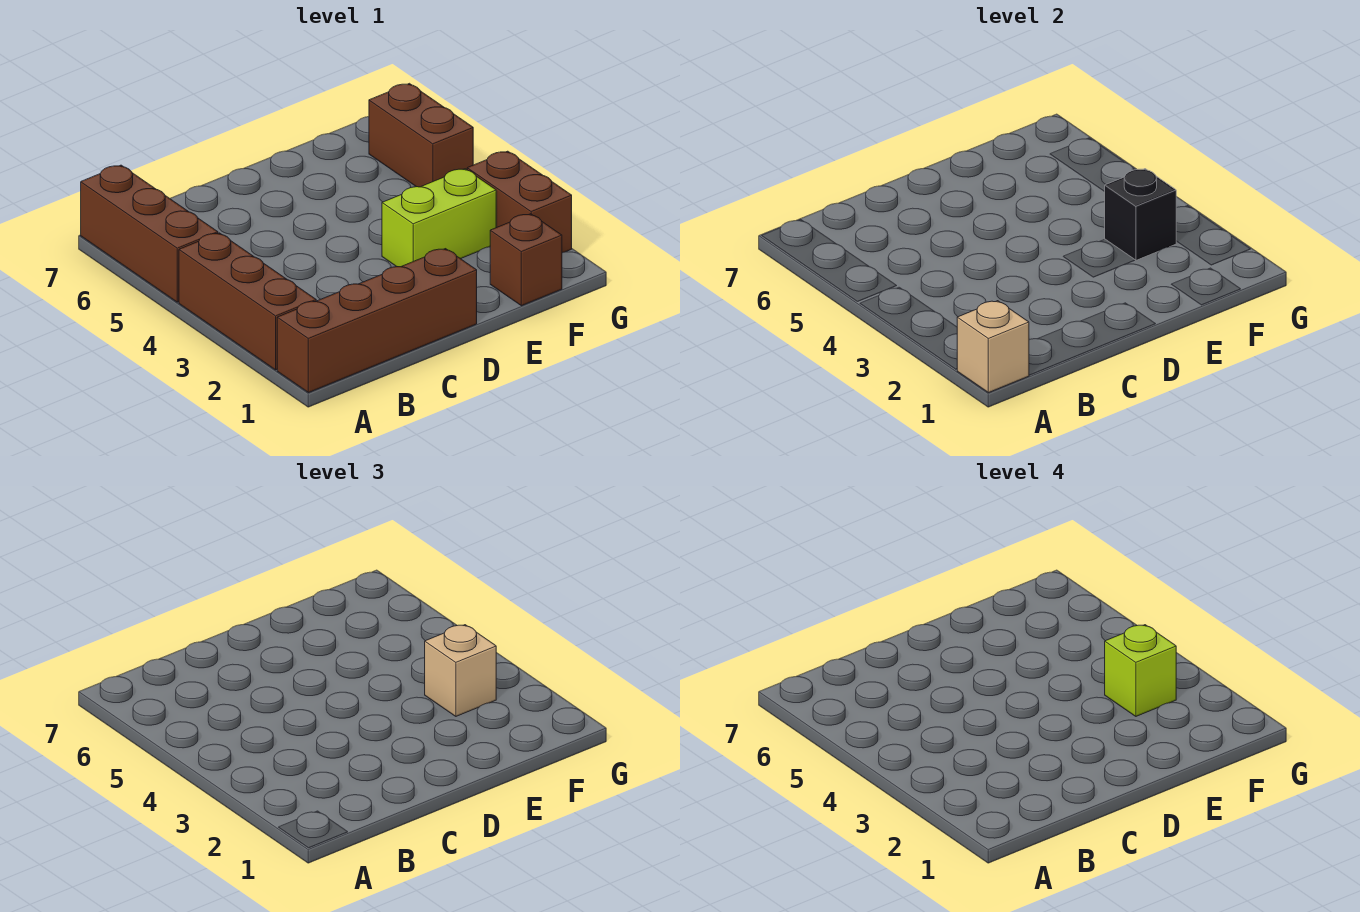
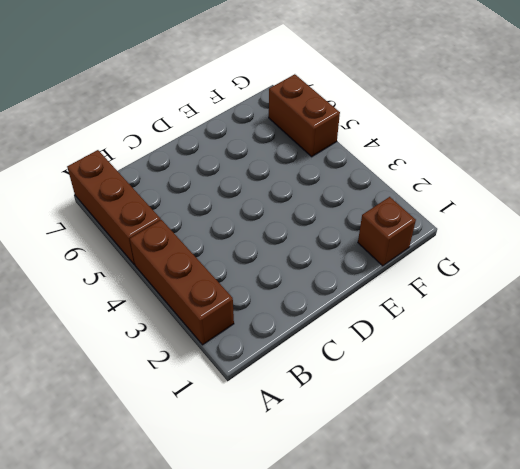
none -> brown 1x4 brick [277,249,477,393]
none -> lime 1x2 brick [382,169,496,267]

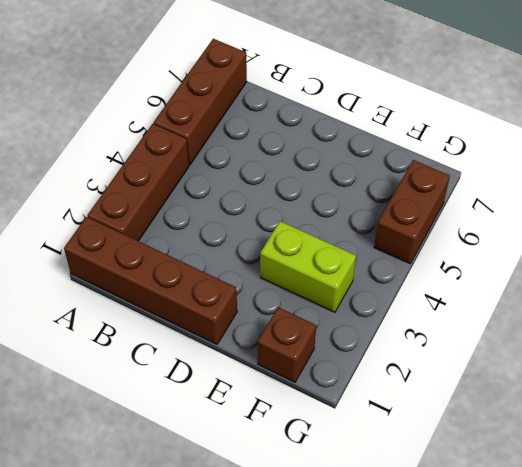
none -> brown 1x2 brick [467,151,572,253]
none -> tan 1x1 brick [957,301,1029,393]

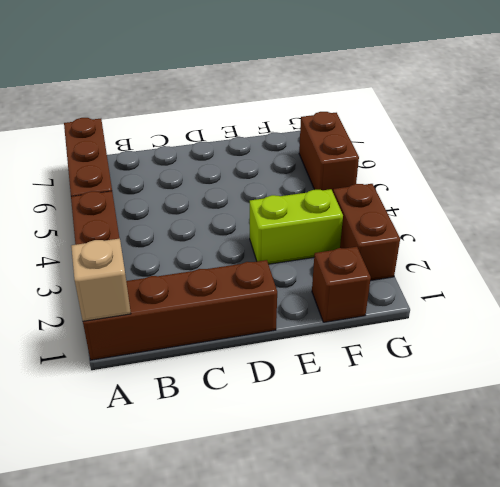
none -> black 1x1 brick [1104,169,1176,260]
none -> tan 1x1 brick [425,625,496,716]

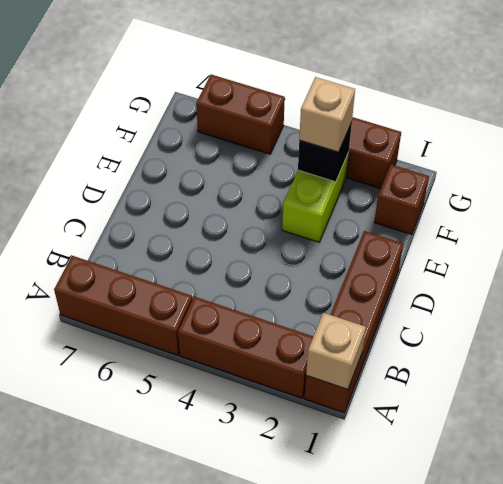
none -> lime 1x1 brick [1105,625,1176,716]

